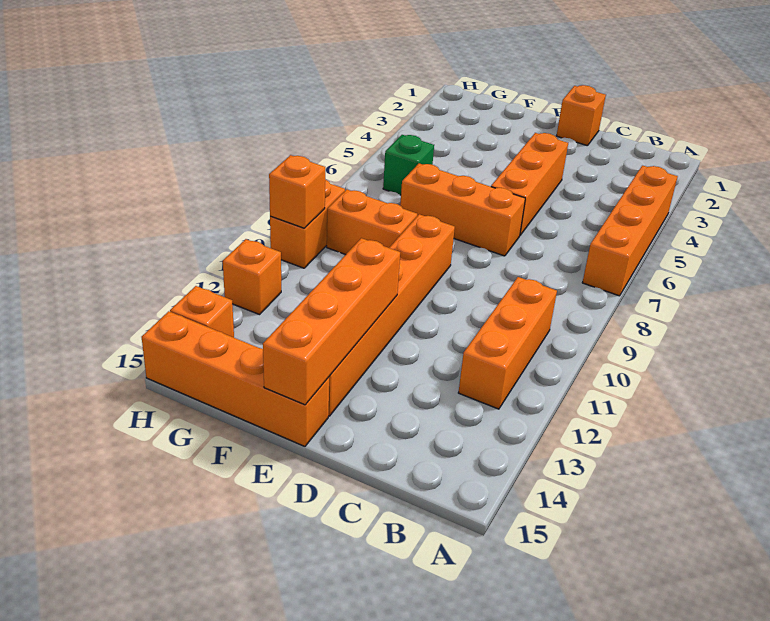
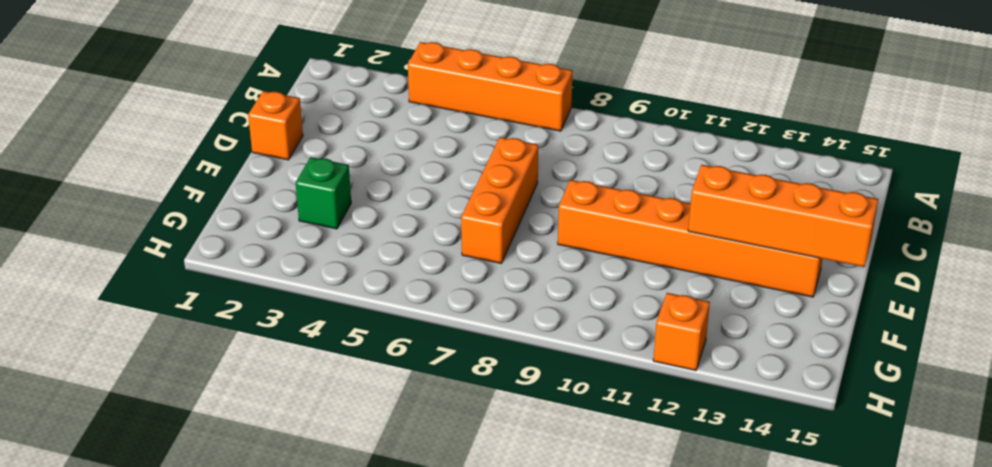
green 1x1 brick [296,157,351,229] -> green 1x1 brick moved to [383,135,434,195]
none -> orange 1x3 brick [458,277,557,409]
none -> orange 1x3 brick [491,133,568,235]
none -> orange 1x4 brick [142,311,329,446]

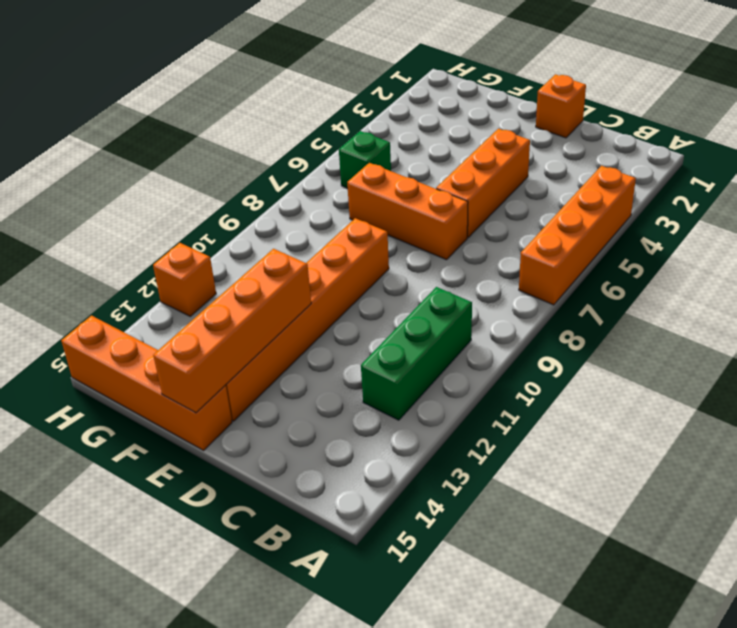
green 1x3 brick [361,287,472,420] -> orange 1x3 brick [458,277,557,409]
none -> orange 1x2 brick [327,190,417,255]
none -> orange 1x2 brick [270,180,345,268]
none -> orange 1x1 brick [170,286,234,338]

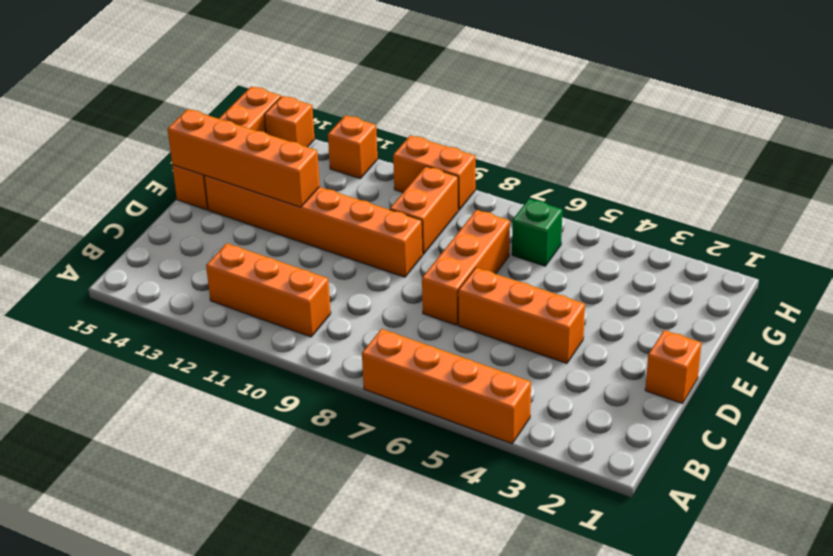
none -> orange 1x1 brick [269,155,325,228]

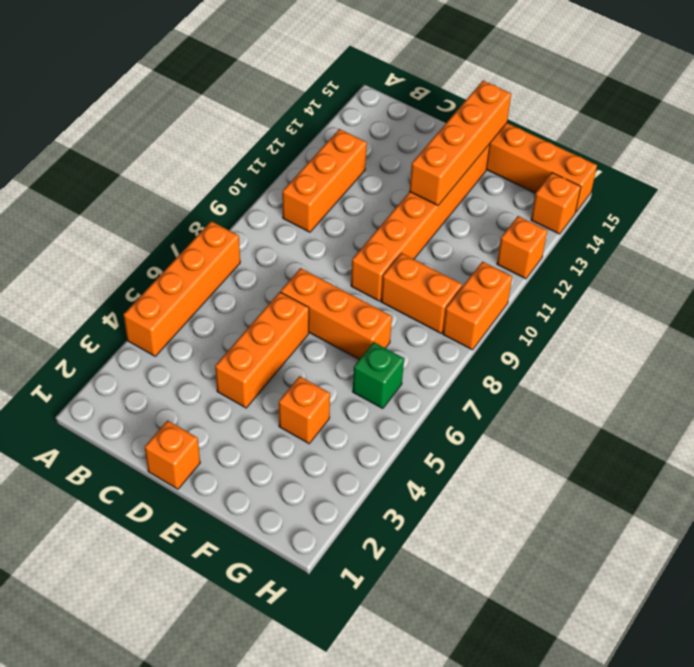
orange 1x1 brick [279,376,330,444] -> orange 1x1 brick moved to [269,155,325,228]

